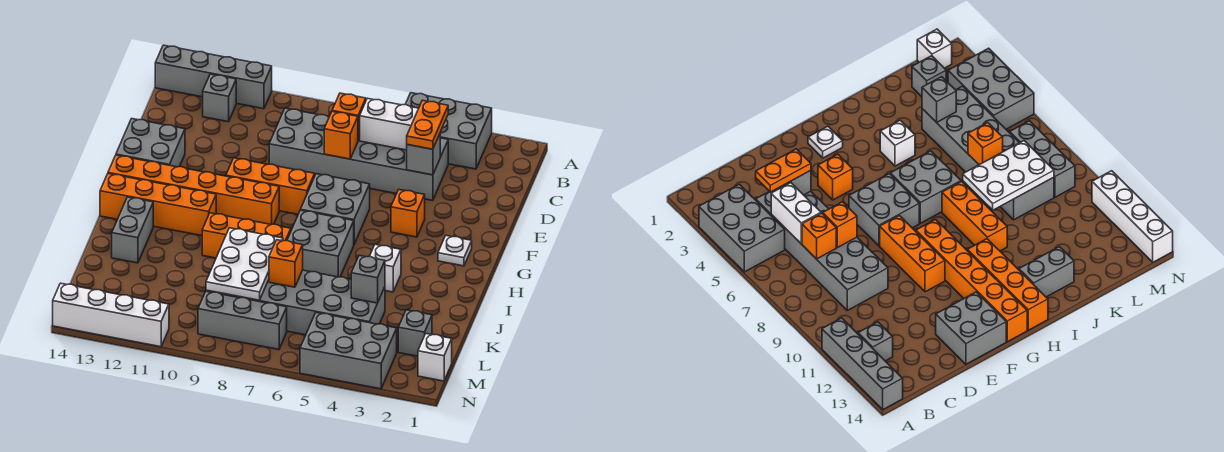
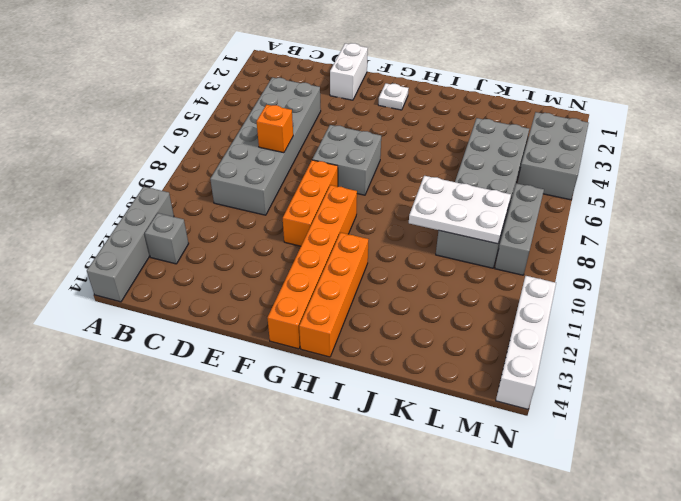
white 1x2 brick [330,43,368,100] -> white 1x2 brick moved to [360,98,419,150]
none -> grey 2x3 brick [405,93,492,169]
none -> grey 2x2 brick [116,119,185,167]
none -> orange 1x1 brick [391,190,425,237]

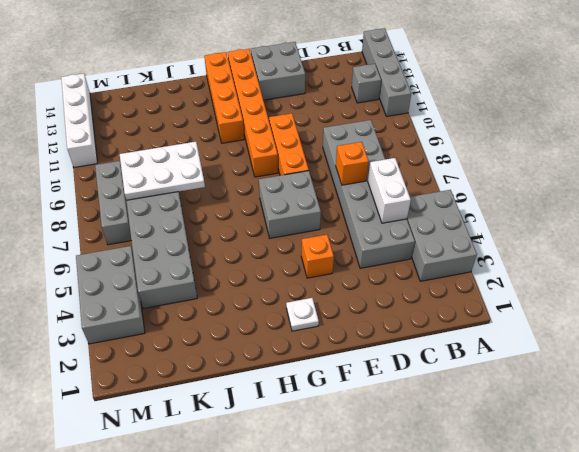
none -> grey 2x2 brick [287,210,354,277]
none -> white 1x1 brick [369,244,401,292]
none -> orange 1x3 brick [202,213,291,258]

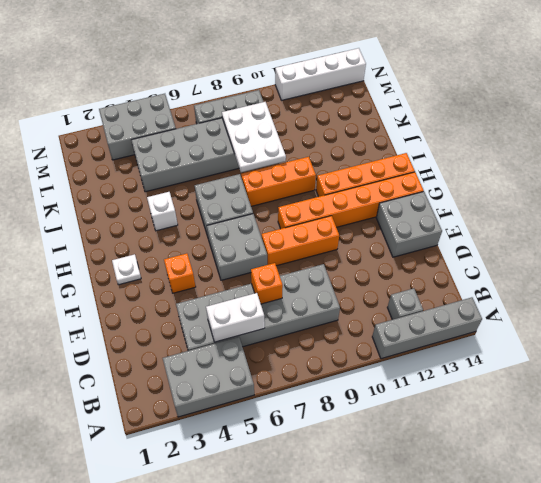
none -> grey 1x2 brick [112,197,153,263]
none -> grey 1x1 brick [398,310,432,356]
none -> white 1x1 brick [418,334,452,381]

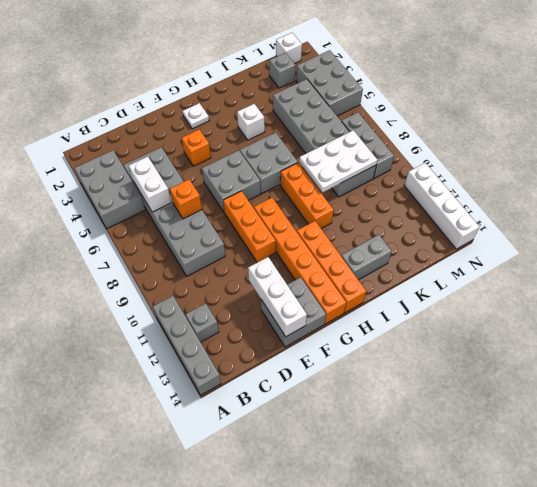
white 1x3 brick [248,257,307,337] -> none
none -> orange 1x1 brick [332,93,366,140]
none -> grey 1x1 brick [407,134,440,175]
none -> grey 1x1 brick [351,256,385,303]

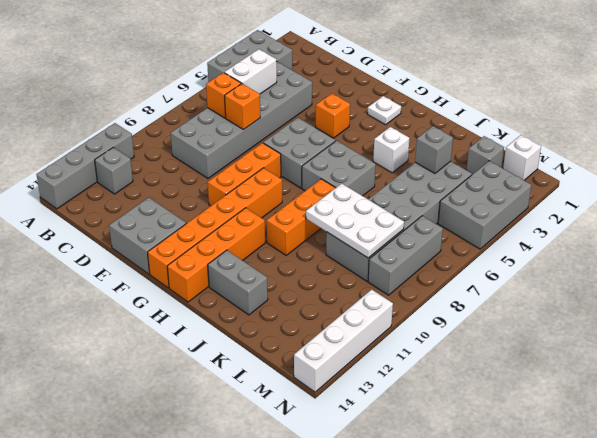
none -> grey 1x1 brick [407,134,440,175]
none -> orange 1x1 brick [269,240,303,287]
none -> orange 1x2 plate [407,100,448,149]

